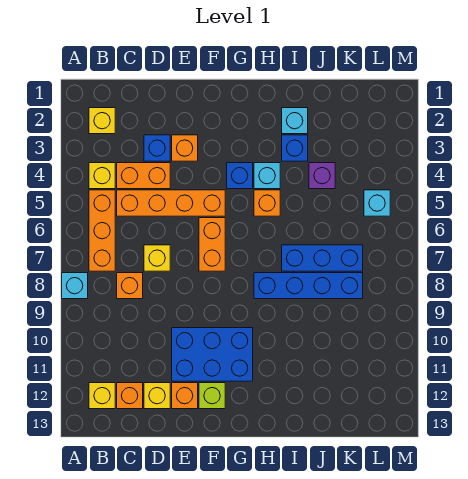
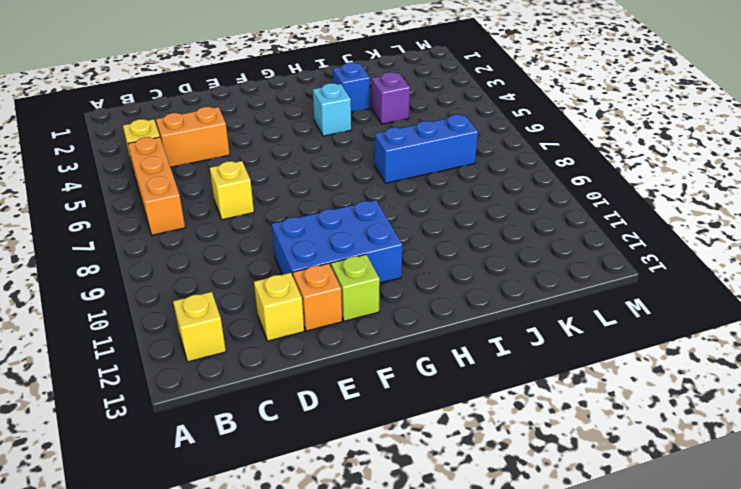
none -> cyan 1x1 brick [62,273,88,299]
none -> yellow 1x1 brick [89,108,115,134]
none -> orange 1x4 brick [117,190,225,216]

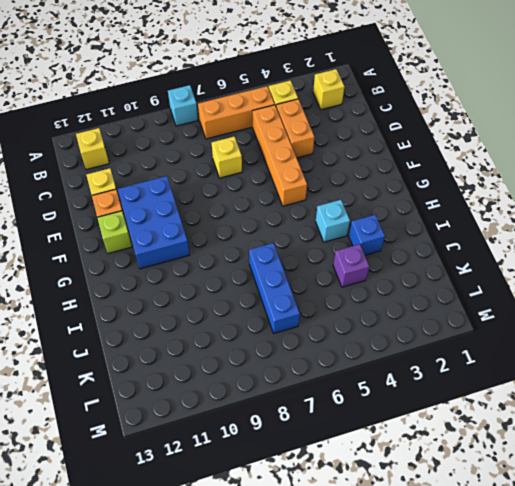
none -> orange 1x1 brick [117,273,143,299]
none -> orange 1x1 brick [117,383,143,409]
none -> blue 1x1 brick [144,135,170,161]

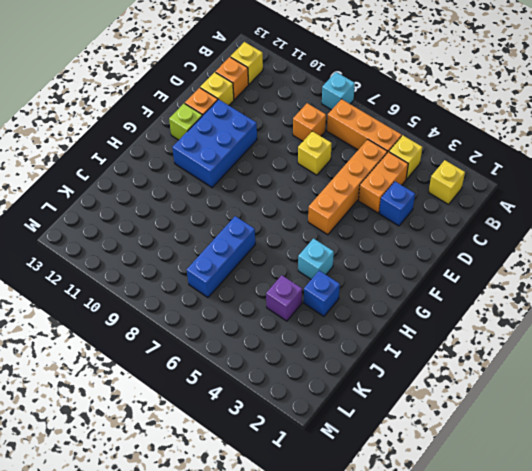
none -> orange 1x1 brick [172,135,198,161]
none -> orange 1x2 brick [199,218,225,271]
none -> blue 1x1 brick [227,163,253,189]

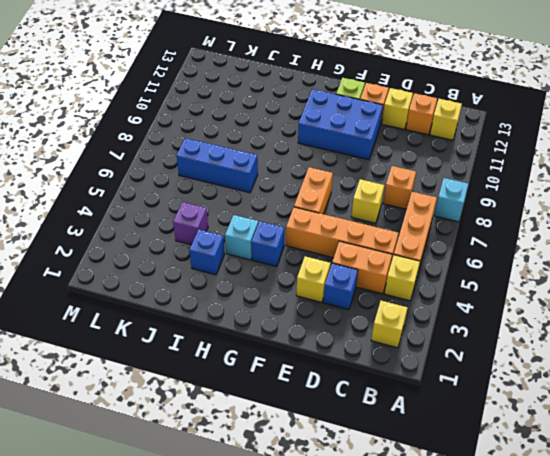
yellow 1x1 brick [296,256,330,302] -> orange 1x1 brick [172,135,198,161]
none -> orange 1x1 brick [254,190,280,216]
none -> blue 1x4 brick [254,273,363,299]
none -> cyan 1x1 brick [282,108,308,134]

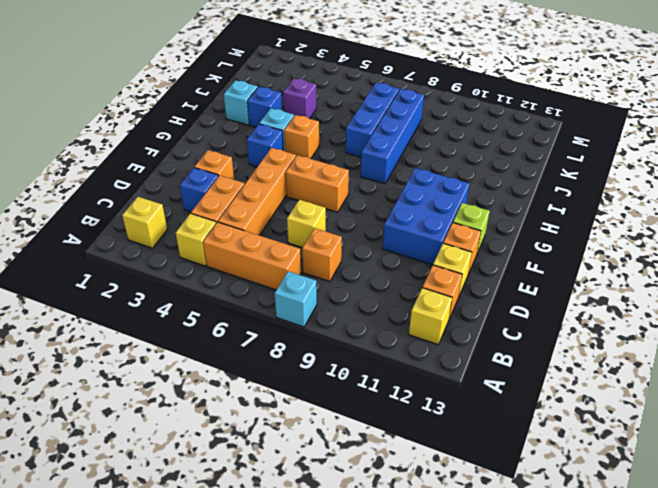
none -> cyan 1x1 brick [364,190,390,216]

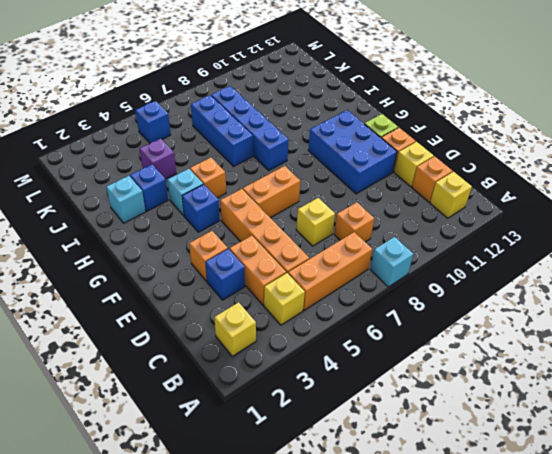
blue 1x1 brick [136,101,171,143] -> cyan 1x1 brick [364,190,390,216]

